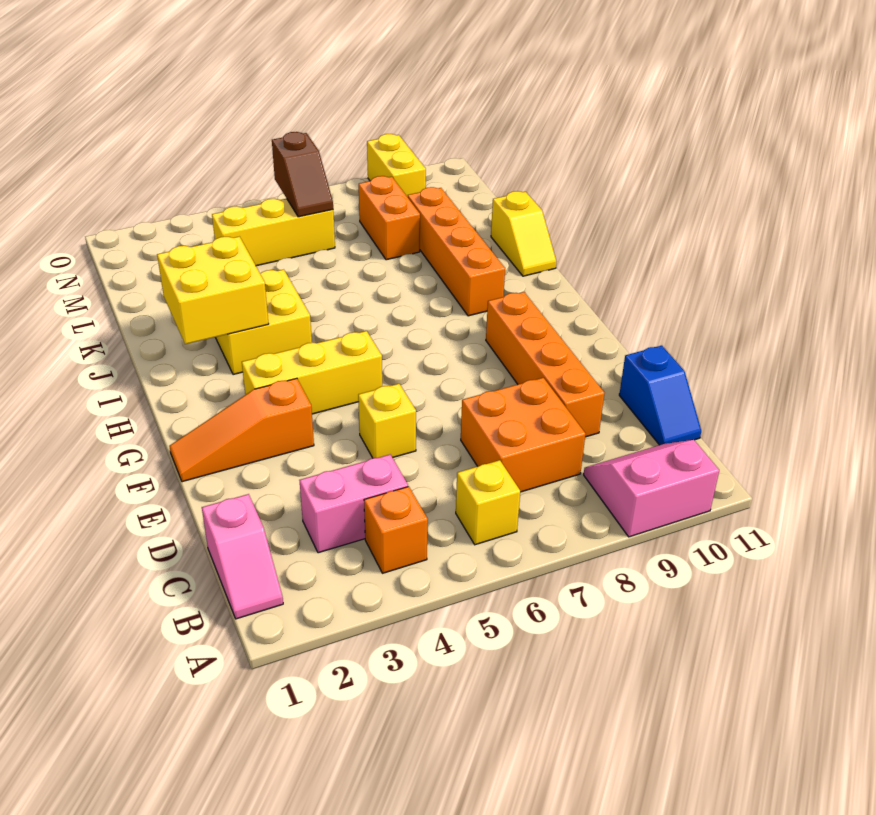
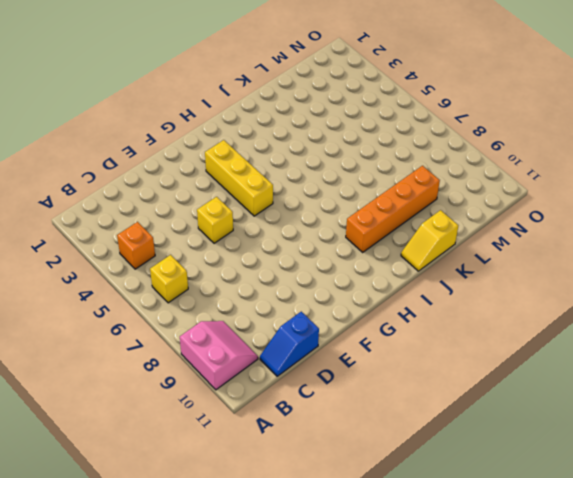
none -> pink 1x2 slope [202,494,283,619]
none -> pink 1x2 brick [300,455,408,553]
none -> orange 2x2 brick [461,378,585,492]

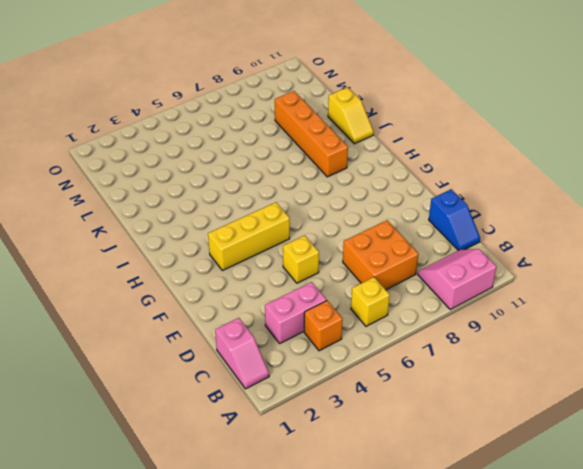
none -> orange 1x4 brick [486,292,604,437]
none -> orange 1x3 slope [170,378,314,482]
none -> yellow 2x2 brick [215,269,312,375]

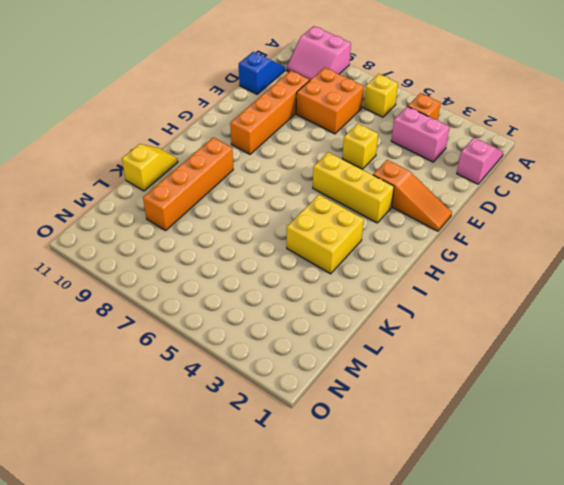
none -> orange 1x2 brick [359,176,420,260]
none -> yellow 1x3 brick [212,199,335,266]
none -> yellow 1x2 brick [367,134,426,197]

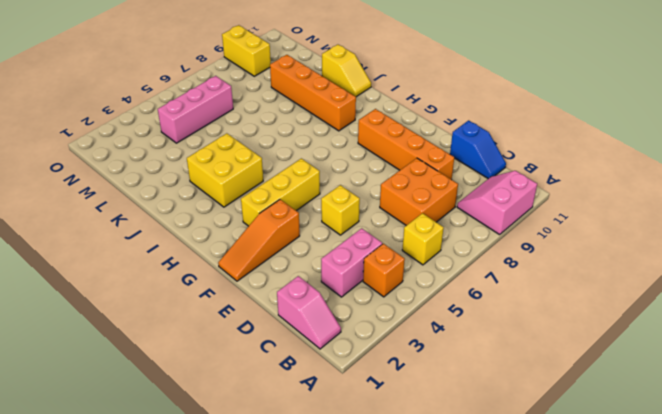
pink 1x3 brick [158,76,233,143] -> yellow 1x3 brick [212,199,335,266]
none -> orange 1x2 brick [359,176,420,260]
none -> yellow 2x2 brick [157,237,269,344]
none -> brown 1x2 slope [272,132,333,217]

